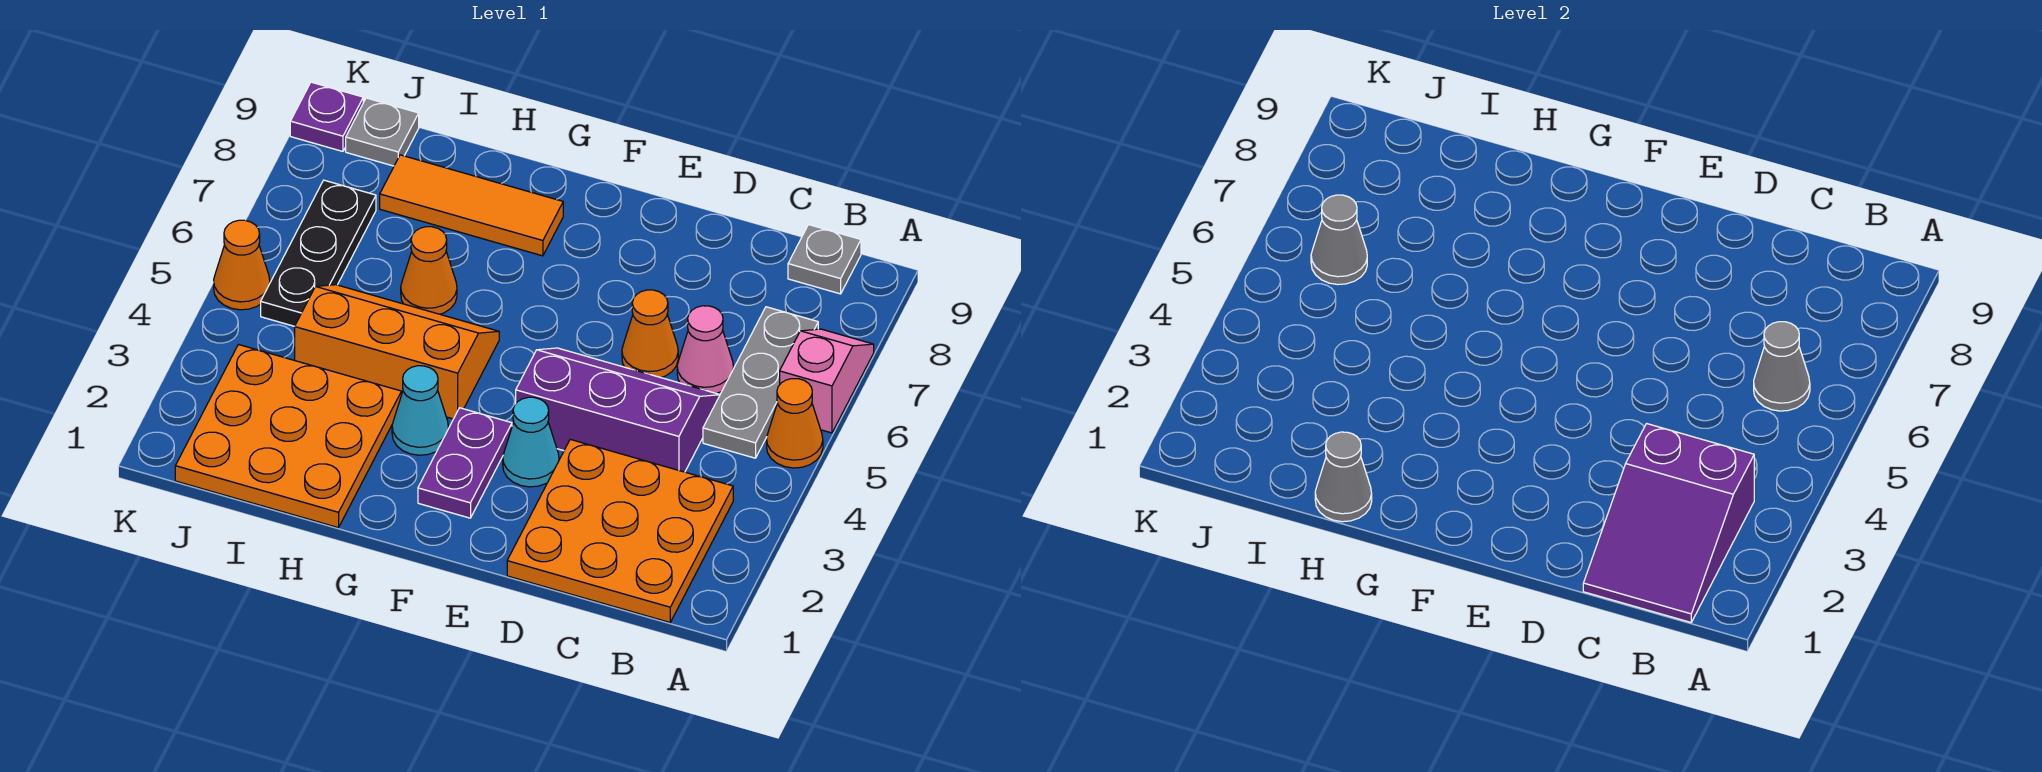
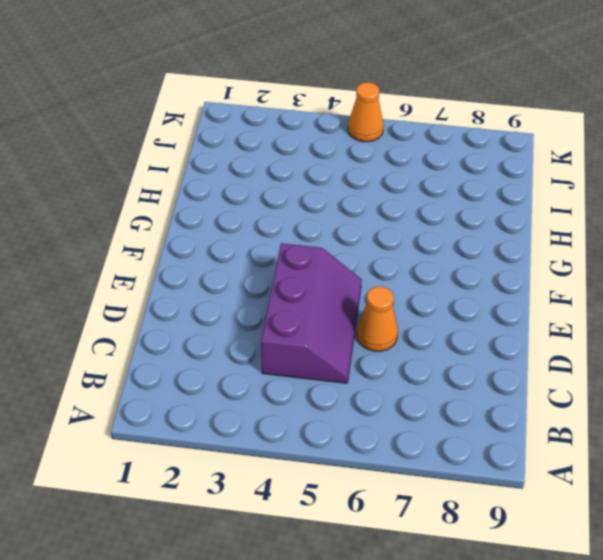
none -> orange 1x1 cone [767,379,823,468]
none -> pink 1x2 slope [780,329,874,433]
none -> orange 3x3 plate [507,439,733,622]

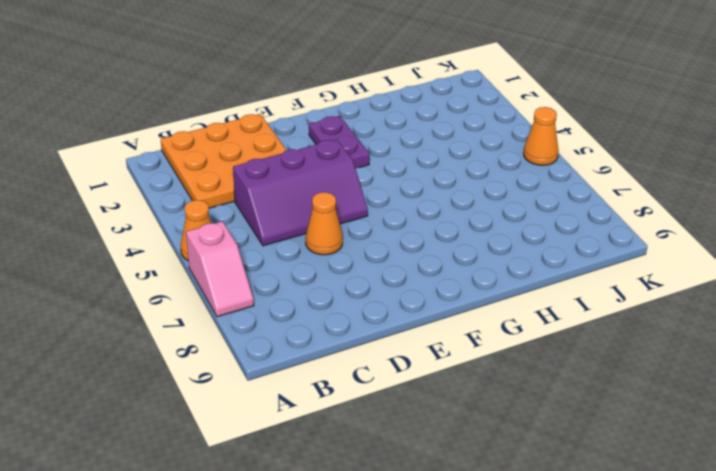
none -> grey 1x3 plate [703,307,818,458]
none -> grey 1x1 plate [788,225,861,294]
none -> pink 1x1 cone [677,306,734,393]

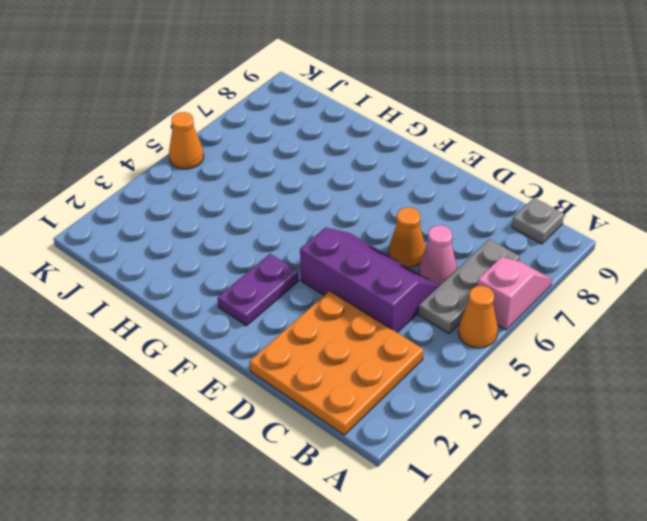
none -> cyan 1x1 cone [503,397,559,487]
none -> cyan 1x1 cone [392,366,448,455]
none -> orange 2x3 slope [295,285,499,419]

